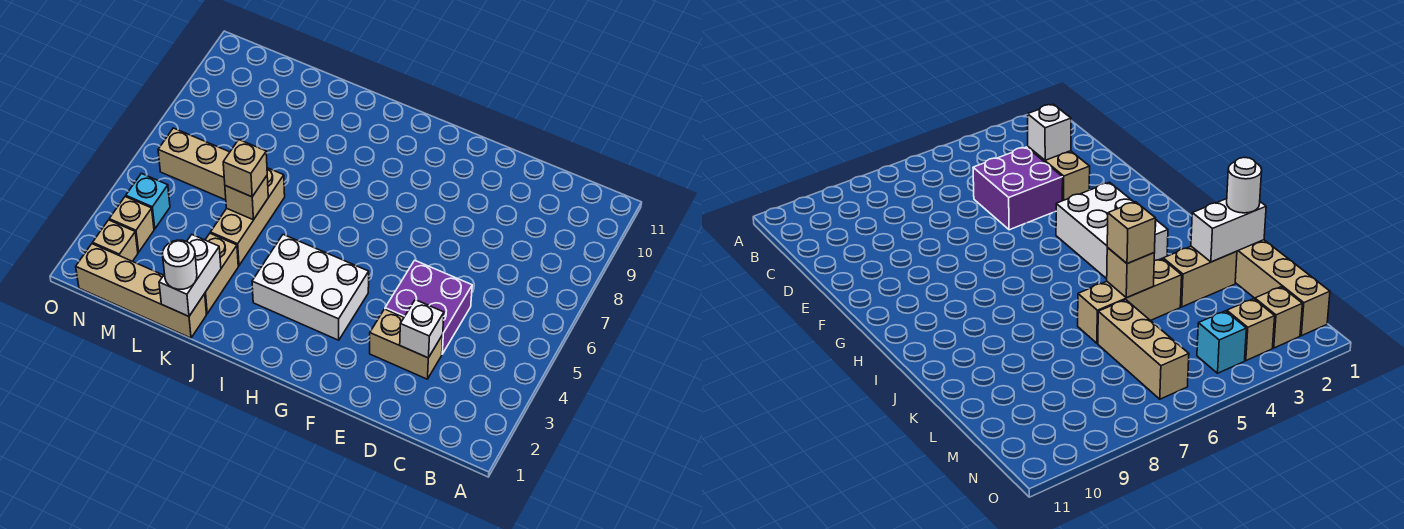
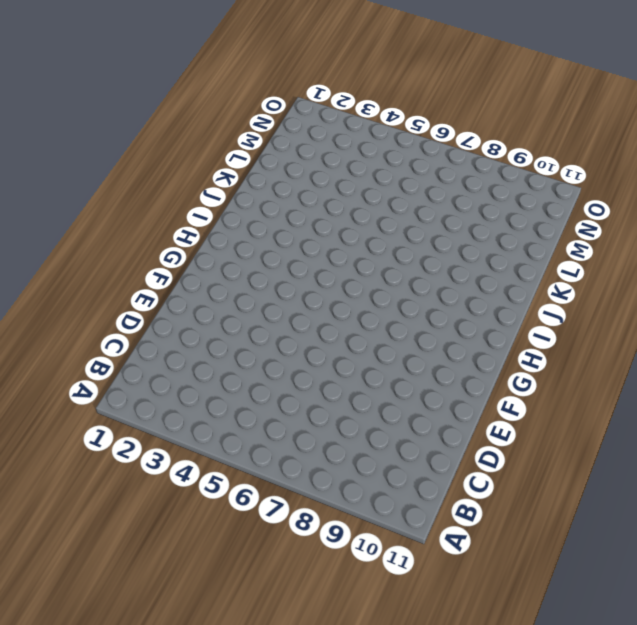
none -> tan 1x2 brick [370,309,443,379]
none -> purple 2x2 brick [385,260,472,354]
none -> white 2x3 brick [252,235,369,340]

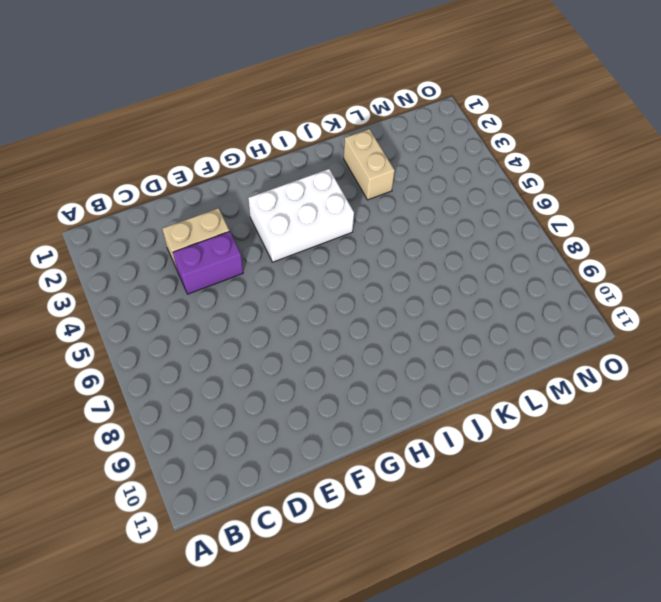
purple 1x2 brick [173,231,243,294] -> purple 2x2 brick [385,260,472,354]
none -> tan 1x4 brick [76,244,207,338]
none -> tan 1x3 brick [211,168,285,266]
none -> tan 1x3 brick [158,128,230,200]

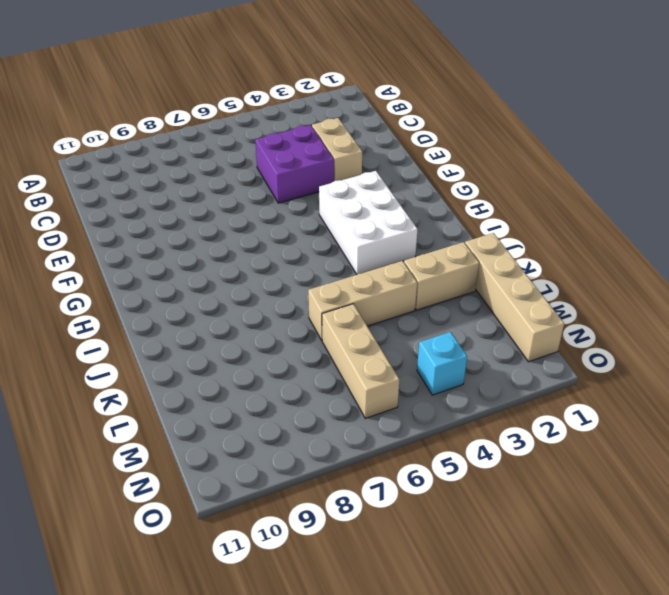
none -> tan 1x1 brick [93,220,138,261]
none -> tan 1x1 brick [109,197,154,252]
none -> white 1x1 brick [400,300,444,358]

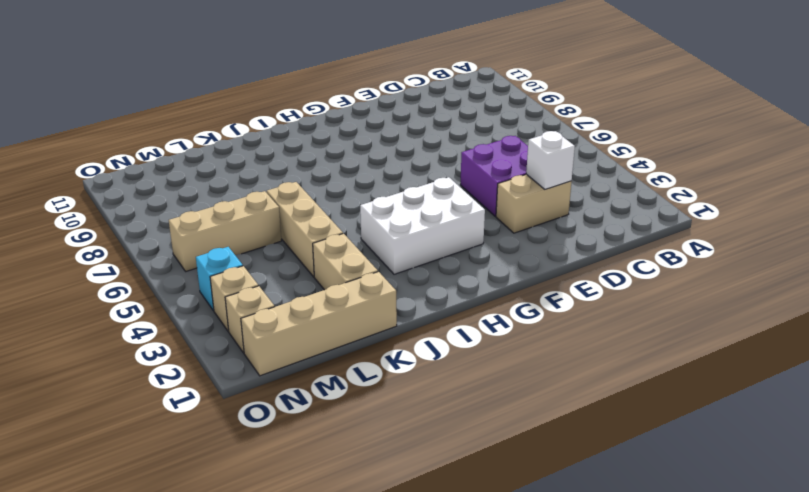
none -> white 1x2 brick [159,235,221,316]
none -> tan 1x1 brick [225,176,268,220]
none -> white 1x1 round brick [163,240,197,289]

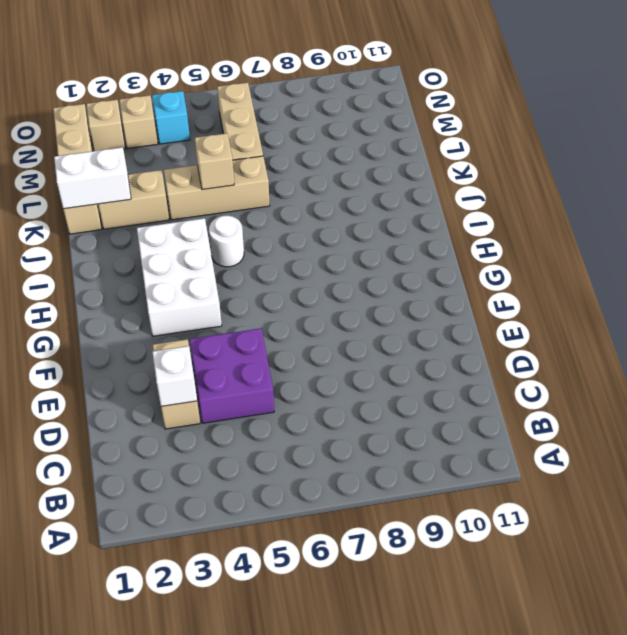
white 1x1 round brick [209,216,244,267] -> white 1x1 round brick moved to [163,240,197,289]
none -> tan 1x1 brick [223,140,267,197]

